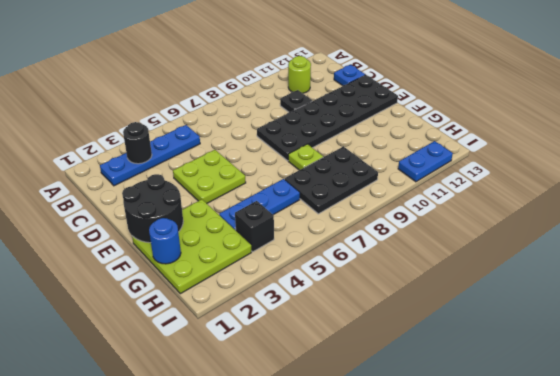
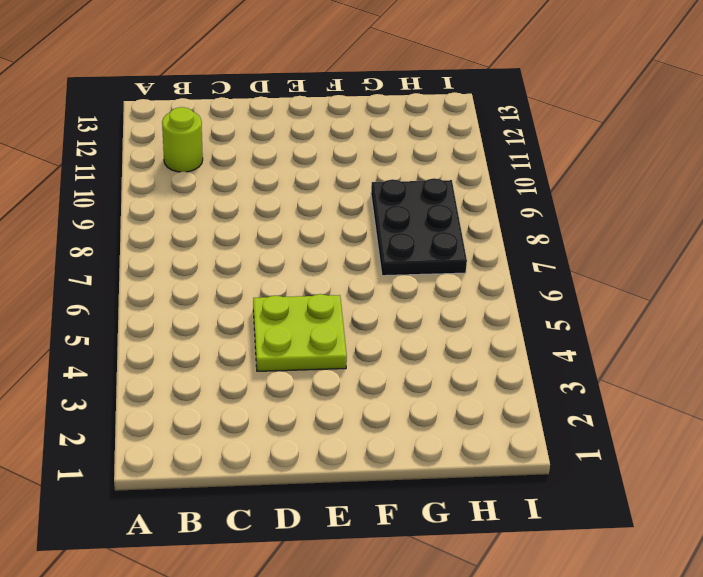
none -> blue 1x4 plate [100,125,200,186]
none -> black 1x1 plate [280,90,312,112]
none -> blue 1x1 plate [334,65,365,86]

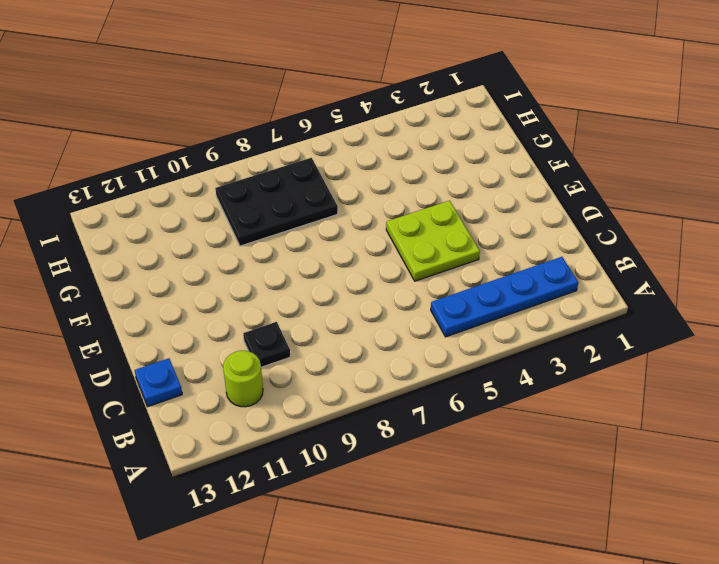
none -> black 2x6 plate [257,75,398,161]
none -> lime 3x3 plate [132,199,251,294]
none -> lime 1x1 plate [288,144,323,170]

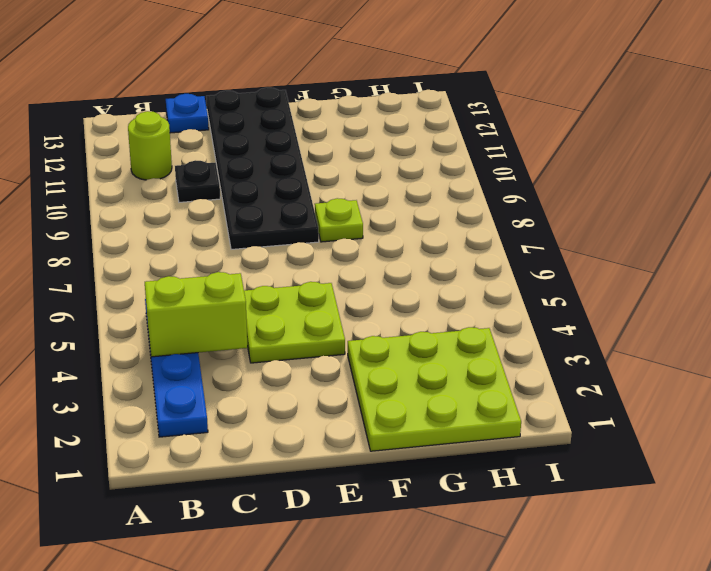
lime 1x2 brick [145,272,248,357] -> none
none -> blue 1x3 plate [219,179,300,230]
none -> black 2x3 plate [285,147,378,214]
none -> black 1x1 brick [235,201,274,252]

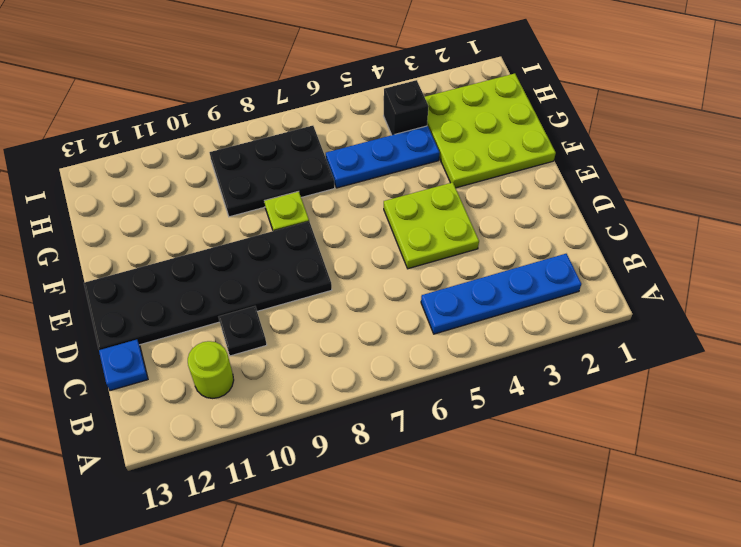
none -> blue 1x2 plate [398,141,453,182]
none -> black 1x1 round brick [123,122,152,164]
none -> black 2x2 round brick [122,174,183,243]

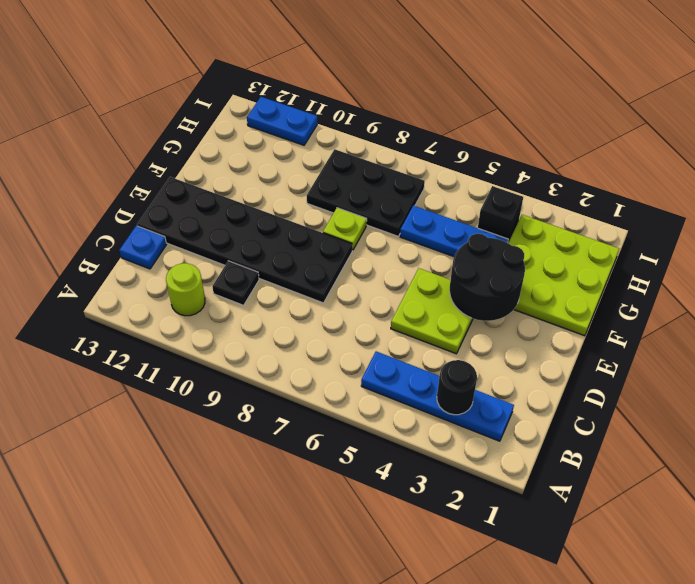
black 2x2 round brick [450,233,525,321] -> black 2x2 round brick moved to [122,174,183,243]
none -> blue 1x1 round brick [149,218,181,264]

